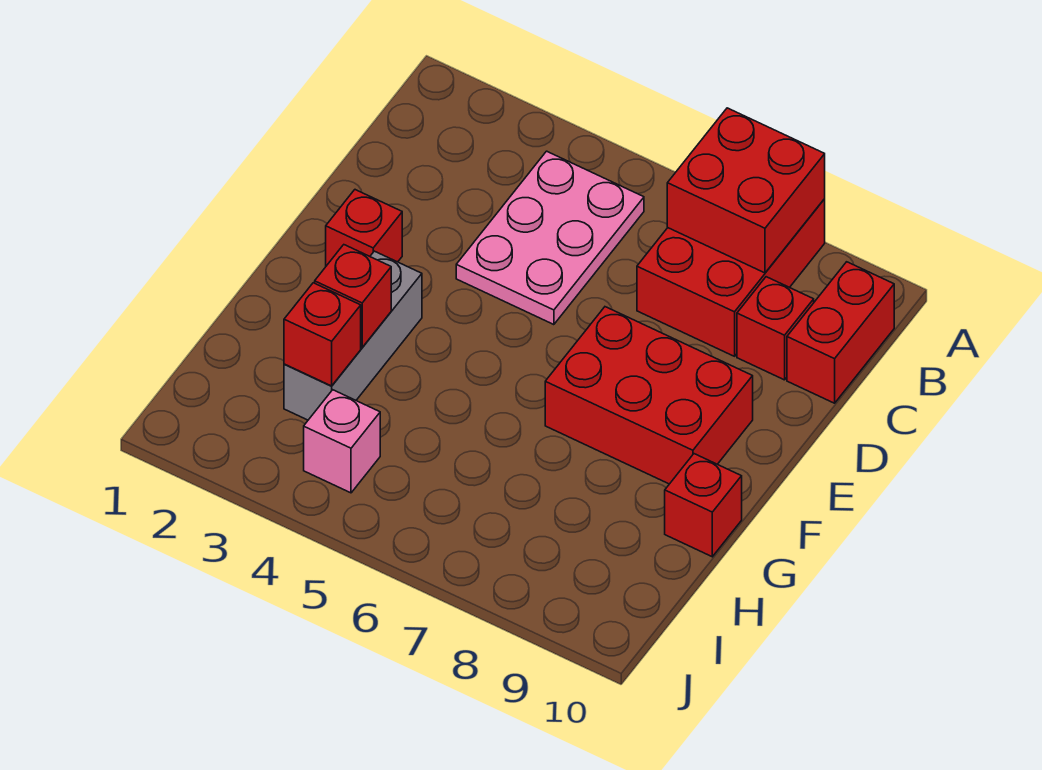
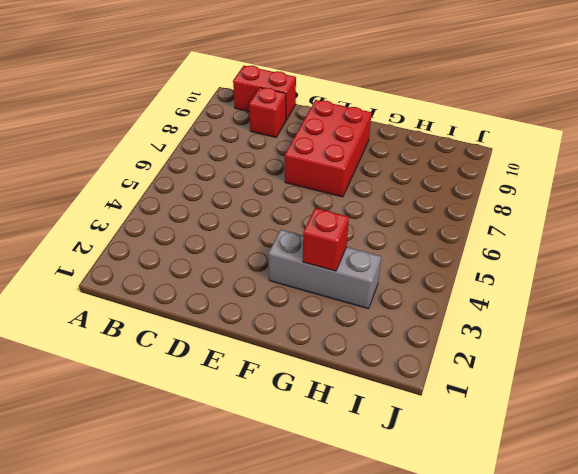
none -> red 2x3 brick [637,199,825,356]
none -> pink 2x3 plate [456,151,644,325]
none -> red 1x1 brick [326,190,402,266]

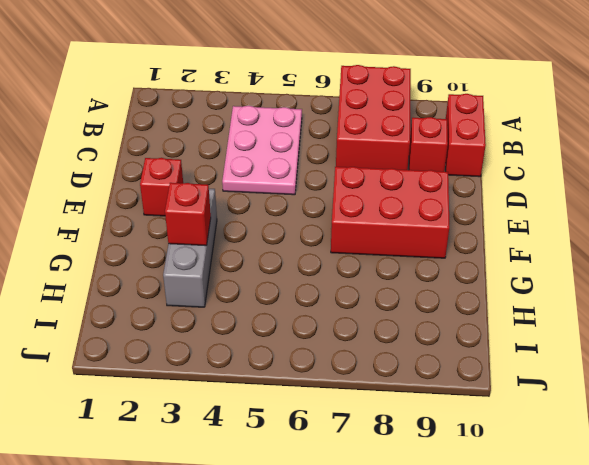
none -> red 1x1 brick [665,454,742,557]
none -> pink 1x1 brick [304,390,380,493]
none -> red 2x2 brick [667,108,825,273]

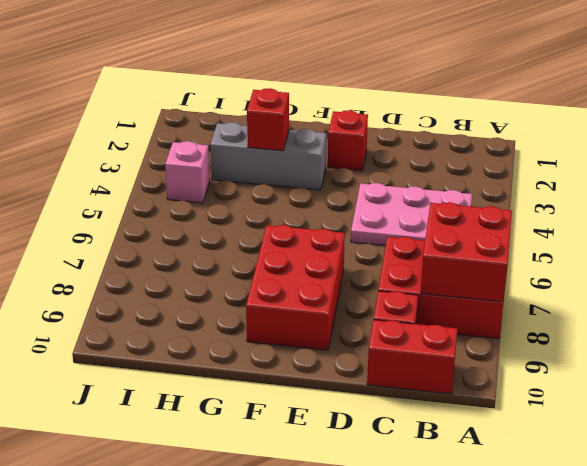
none -> red 1x1 brick [665,454,742,557]
none -> red 1x1 brick [284,283,361,386]

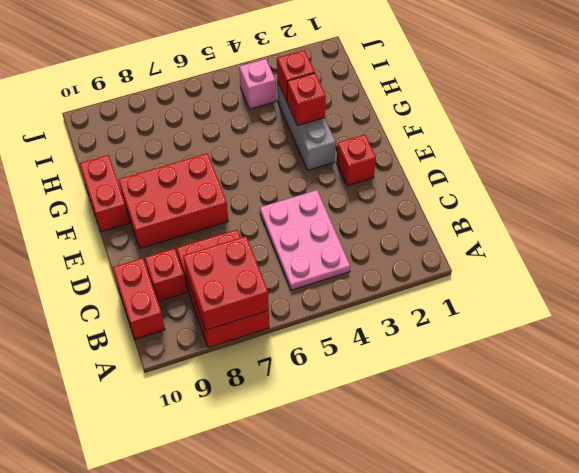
red 1x2 brick [80,155,129,232] -> red 1x1 brick [665,454,742,557]

